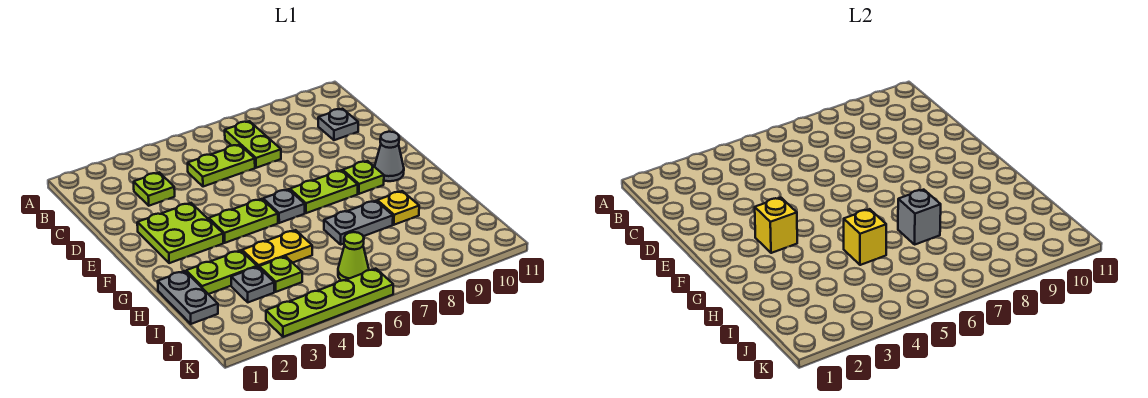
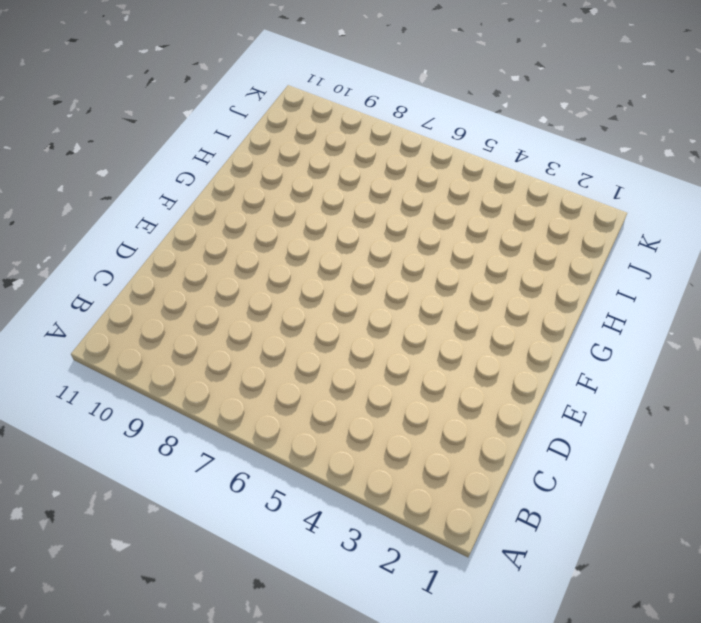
none -> lime 1x2 plate [225,121,281,168]
none -> lime 1x1 plate [134,172,175,206]
none -> lime 1x2 plate [188,145,255,187]

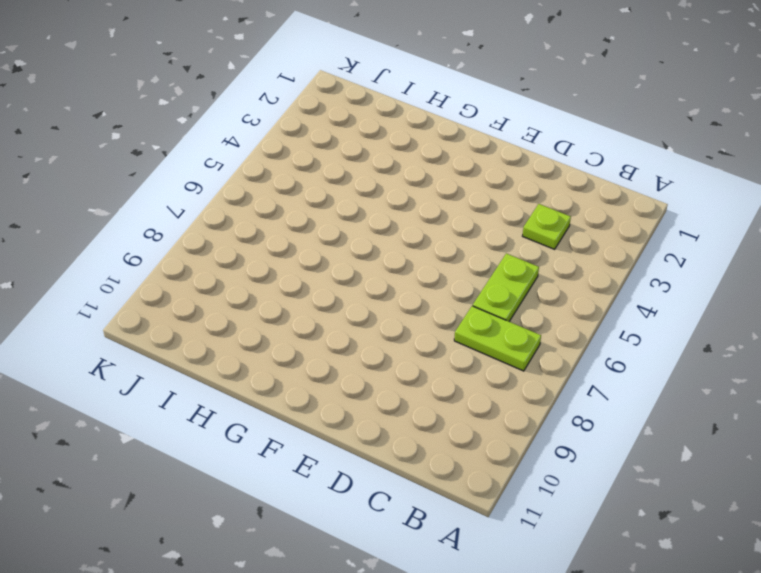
none -> grey 1x1 plate [318,109,358,140]
none -> lime 2x2 plate [137,203,223,263]
none -> lime 1x2 plate [209,199,278,243]

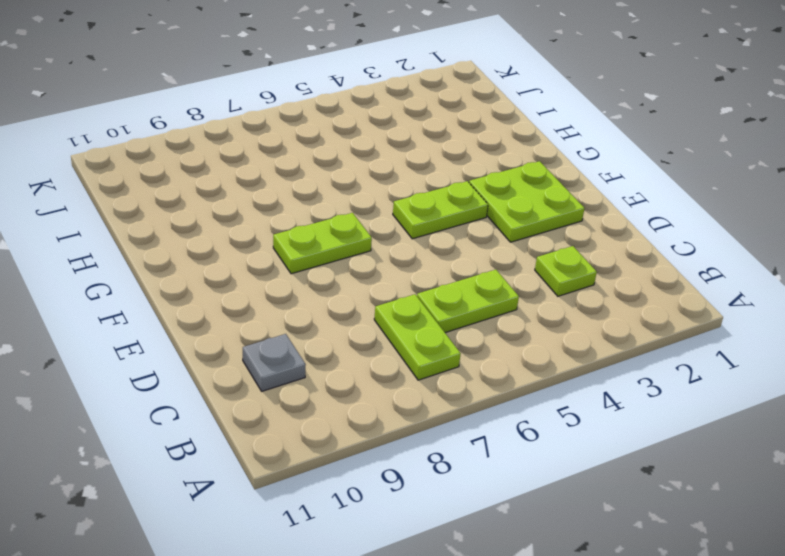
none -> grey 1x1 plate [263,189,305,223]
none -> lime 1x1 plate [343,161,384,194]
none -> grey 1x1 cone [375,132,404,181]

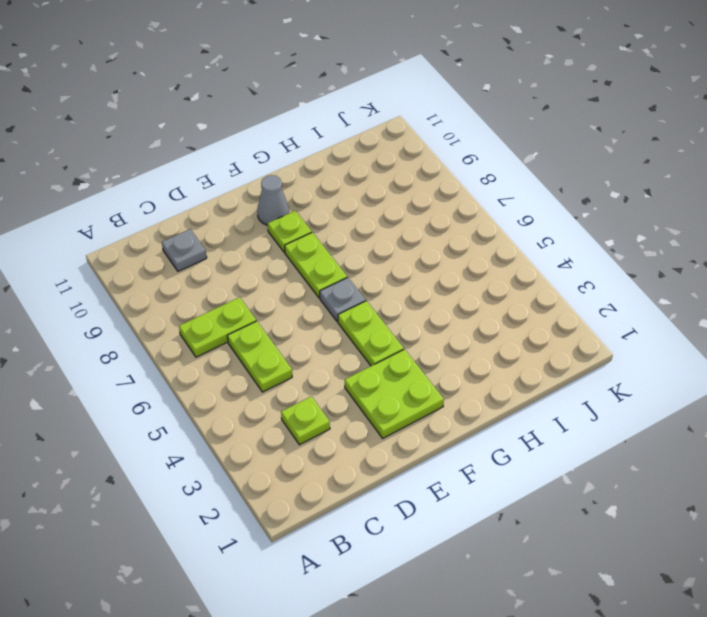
none -> grey 1x2 plate [158,271,218,324]
none -> lime 1x2 plate [186,250,257,294]
none -> yellow 1x2 plate [242,230,312,267]

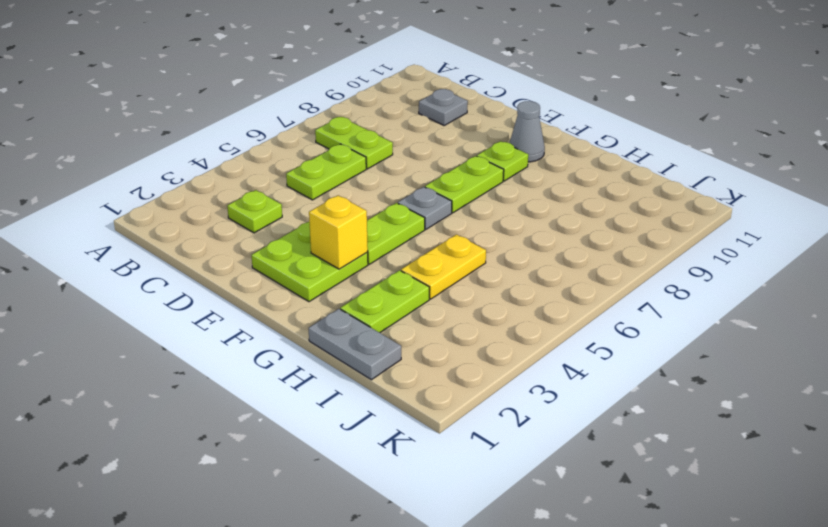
none -> grey 1x2 plate [324,201,393,244]
none -> yellow 1x1 plate [377,191,419,225]
none -> grey 1x1 plate [231,267,274,302]

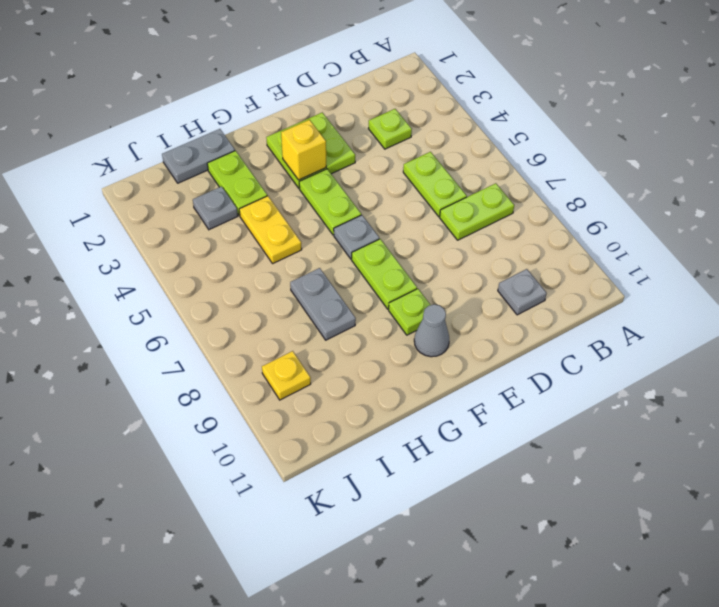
yellow 1x1 plate [262,351,311,400] -> yellow 1x1 plate moved to [377,191,419,225]
none -> lime 1x1 plate [259,256,302,292]
none -> lime 1x1 cone [338,232,369,281]
none -> lime 1x4 plate [266,269,393,337]

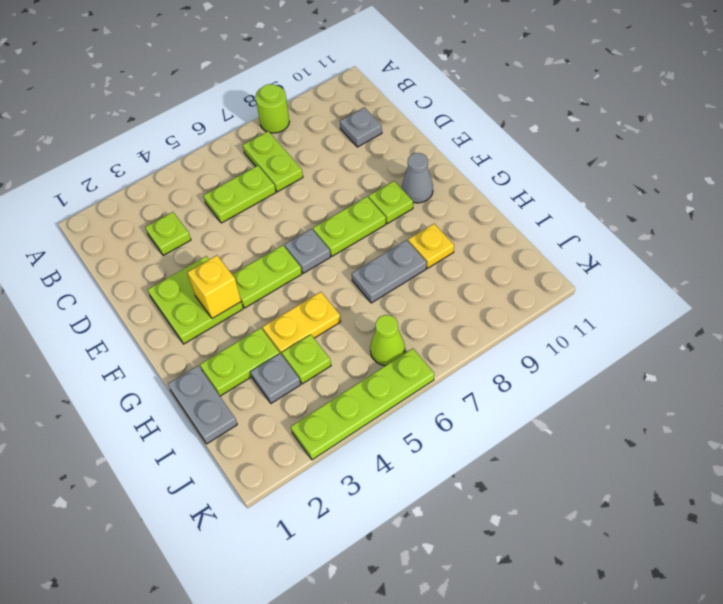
lime 1x1 round brick [255,84,290,133] -> none
none -> yellow 1x1 brick [844,209,886,265]
none -> grey 1x1 brick [898,190,941,244]

